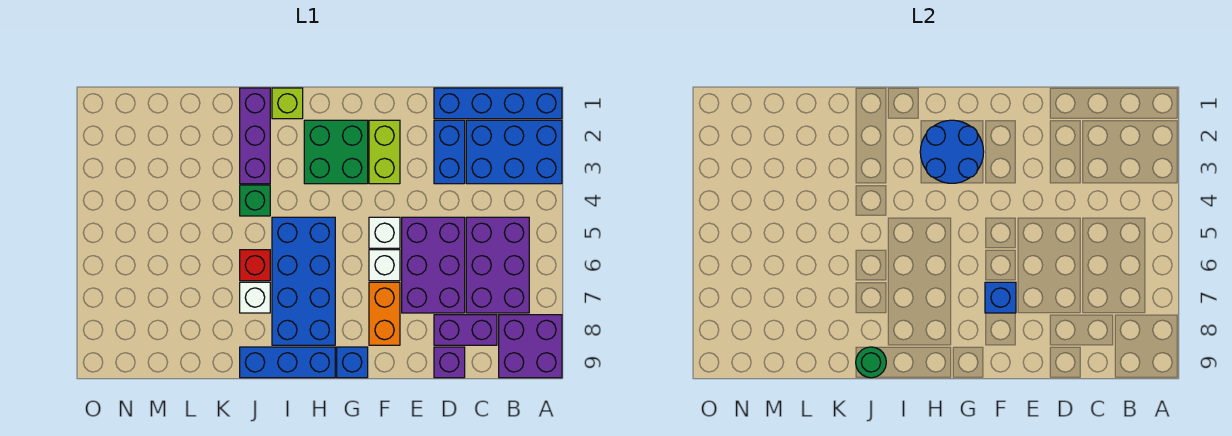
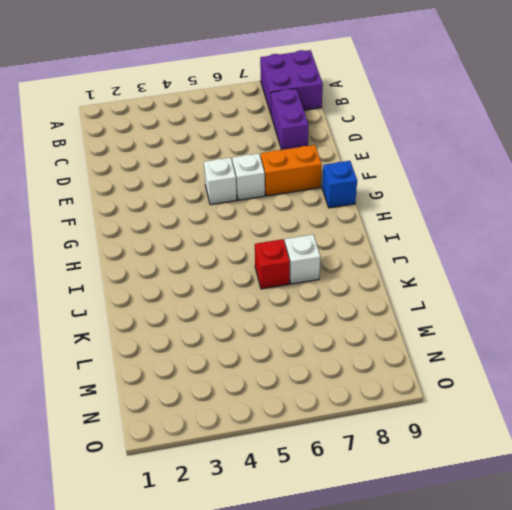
none -> blue 1x4 brick [434,88,562,119]
none -> blue 2x3 brick [466,120,562,184]
none -> purple 2x3 brick [466,217,529,313]

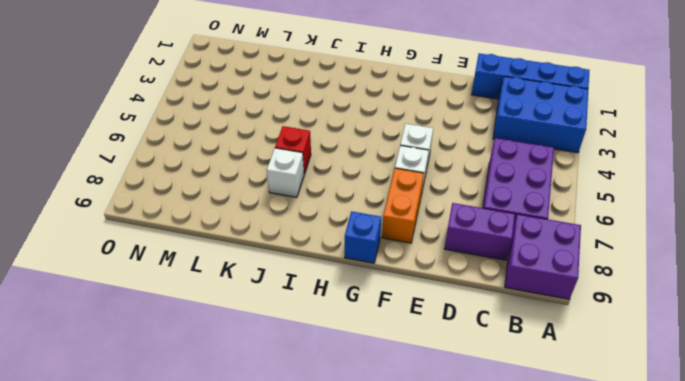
none -> blue 1x2 brick [434,120,465,184]
none -> purple 2x3 brick [402,217,465,313]
none -> purple 1x1 brick [434,347,465,378]

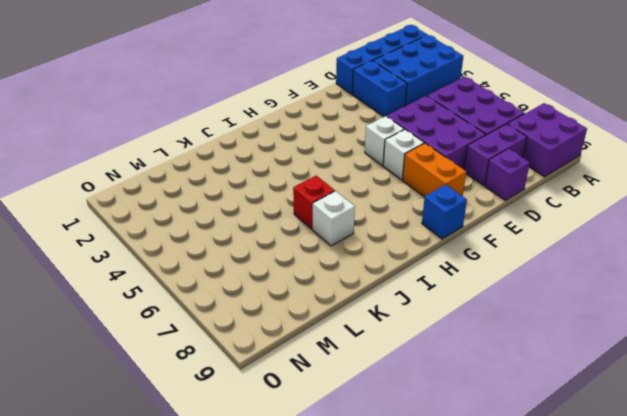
none -> lime 1x2 brick [369,120,400,184]
none -> green 2x2 brick [304,120,368,184]
none -> blue 2x4 brick [272,217,335,345]

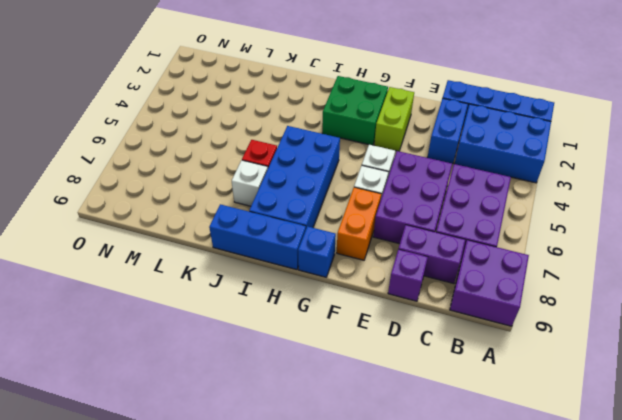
none -> lime 1x1 brick [272,88,303,119]
none -> purple 1x3 brick [240,88,270,184]
none -> green 1x1 brick [240,185,270,216]

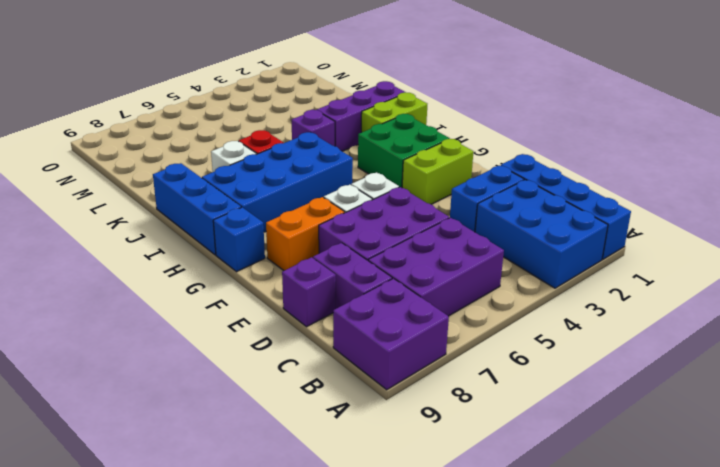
lime 1x2 brick [361,92,427,132] -> lime 1x1 brick [272,88,303,119]
purple 1x1 brick [292,110,335,146] -> green 1x1 brick [240,185,270,216]
none -> blue 1x1 brick [985,282,1016,313]
none -> blue 2x2 round brick [920,120,984,183]
none -> green 1x1 round brick [856,347,886,378]

